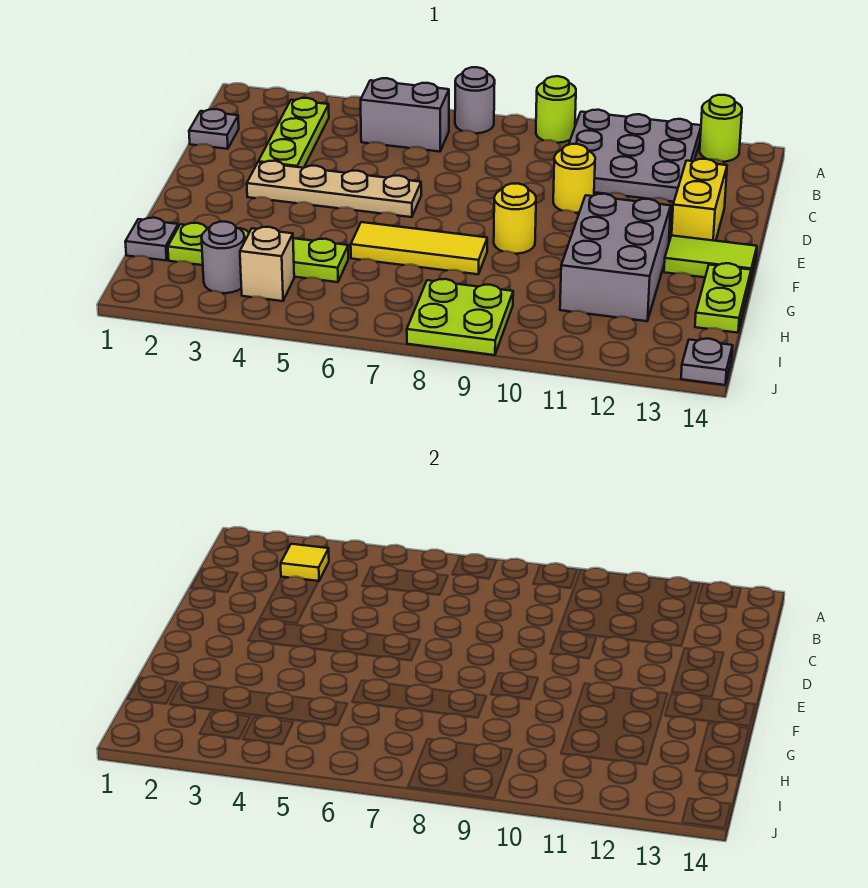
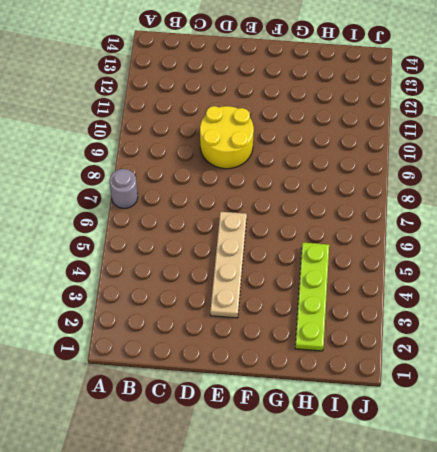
yellow 2x2 round brick [200,106,254,169] -> yellow 1x1 round brick [553,144,595,213]
none -> lime 1x1 round brick [536,76,576,143]
none -> grey 3x3 plate [569,110,701,202]
none -> lime 1x1 round brick [700,95,742,162]

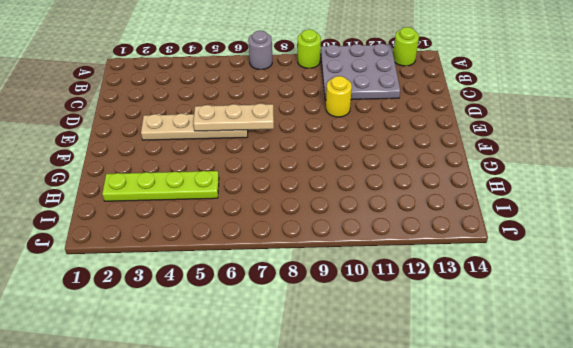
tan 1x3 plate [194,104,274,131] -> none
none -> lime 1x3 plate [258,98,329,168]
none -> grey 1x2 brick [361,78,449,152]
none -> grey 1x1 plate [189,109,239,149]

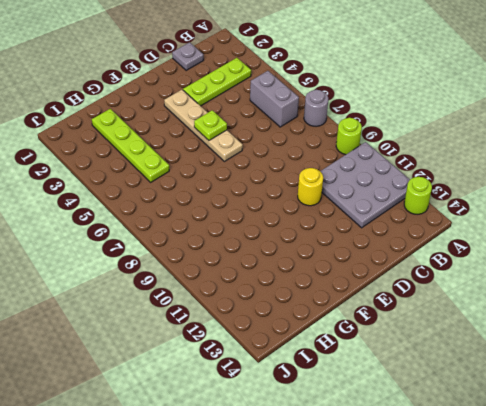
lime 1x1 plate [194,110,227,140] -> none
none -> yellow 1x2 brick [672,159,727,241]
none -> yellow 1x1 round brick [494,183,536,254]
none -> grey 2x3 brick [560,194,671,321]

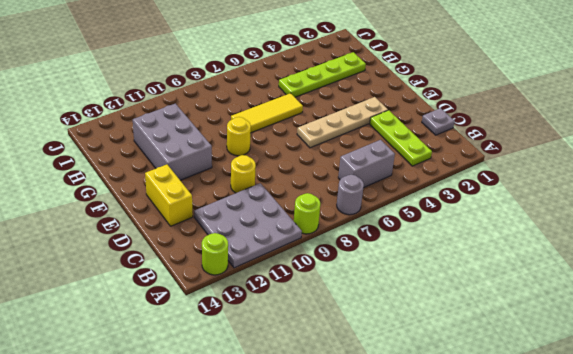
none -> lime 1x2 tile [664,236,757,282]
none -> lime 1x2 plate [695,263,751,333]
none -> grey 1x1 plate [125,218,178,261]

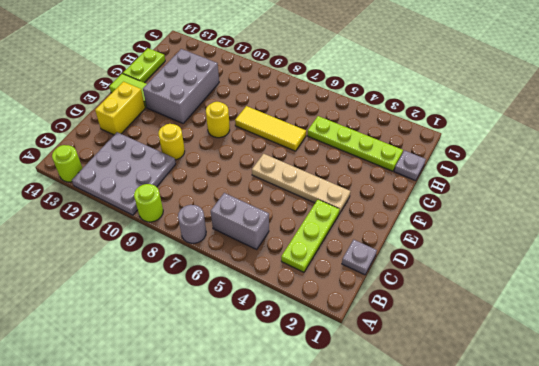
none -> grey 1x1 round brick [202,222,245,293]
none -> tan 1x1 brick [240,227,294,301]
none -> lime 2x2 plate [407,279,513,355]

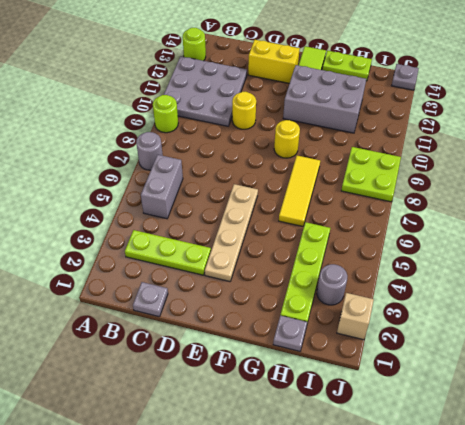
tan 1x1 brick [337,293,374,340] -> tan 1x1 brick moved to [240,227,294,301]
none -> yellow 1x1 tile [281,544,329,581]

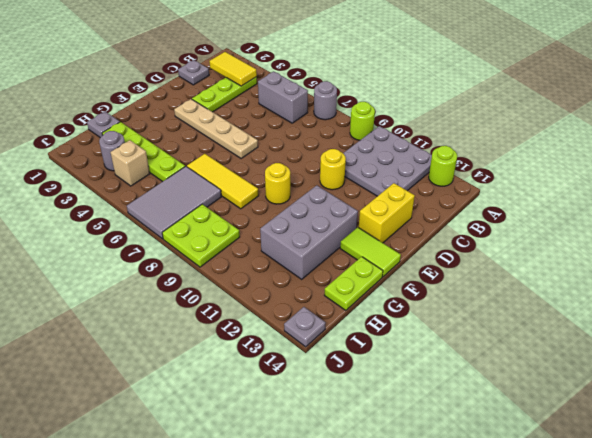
yellow 1x2 tile [210,52,257,86] -> yellow 1x1 tile [281,544,329,581]
grey 2x3 tile [127,166,221,239] -> none

